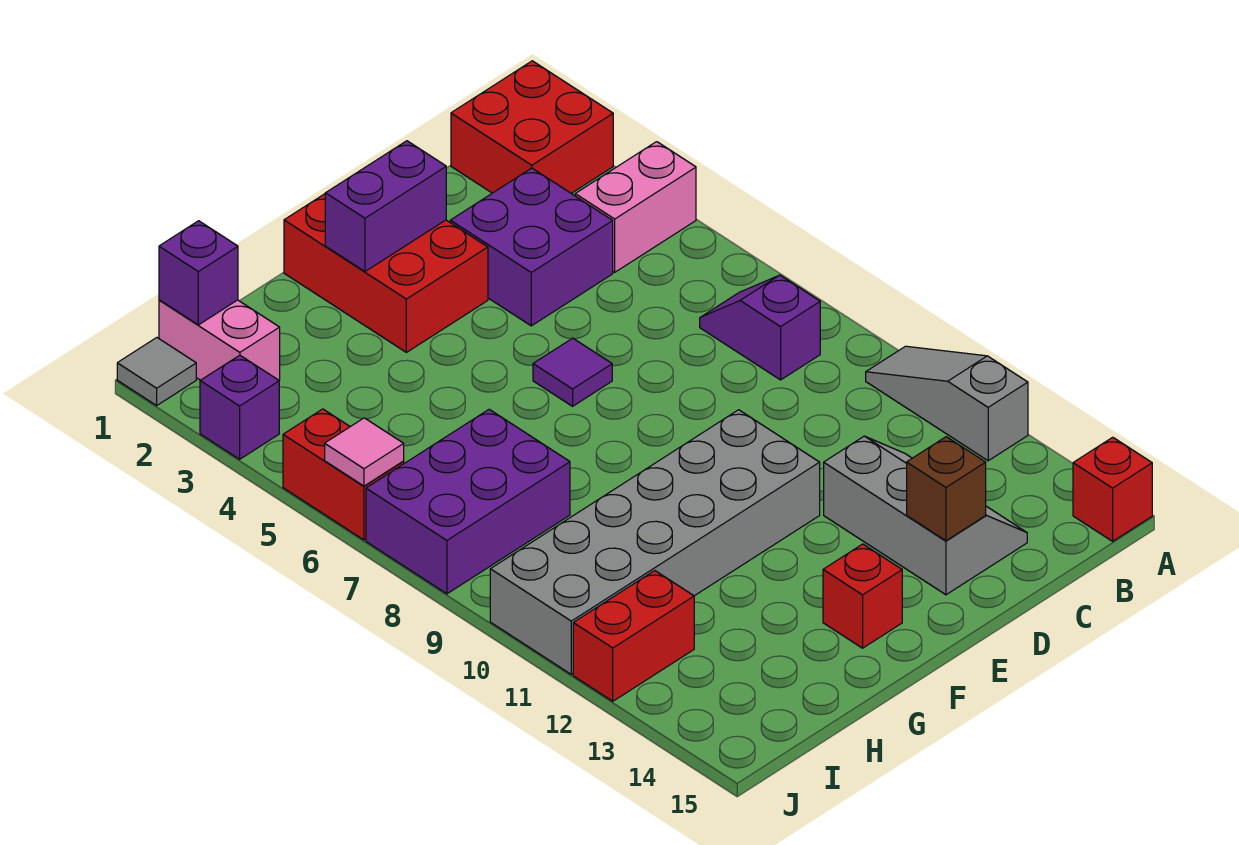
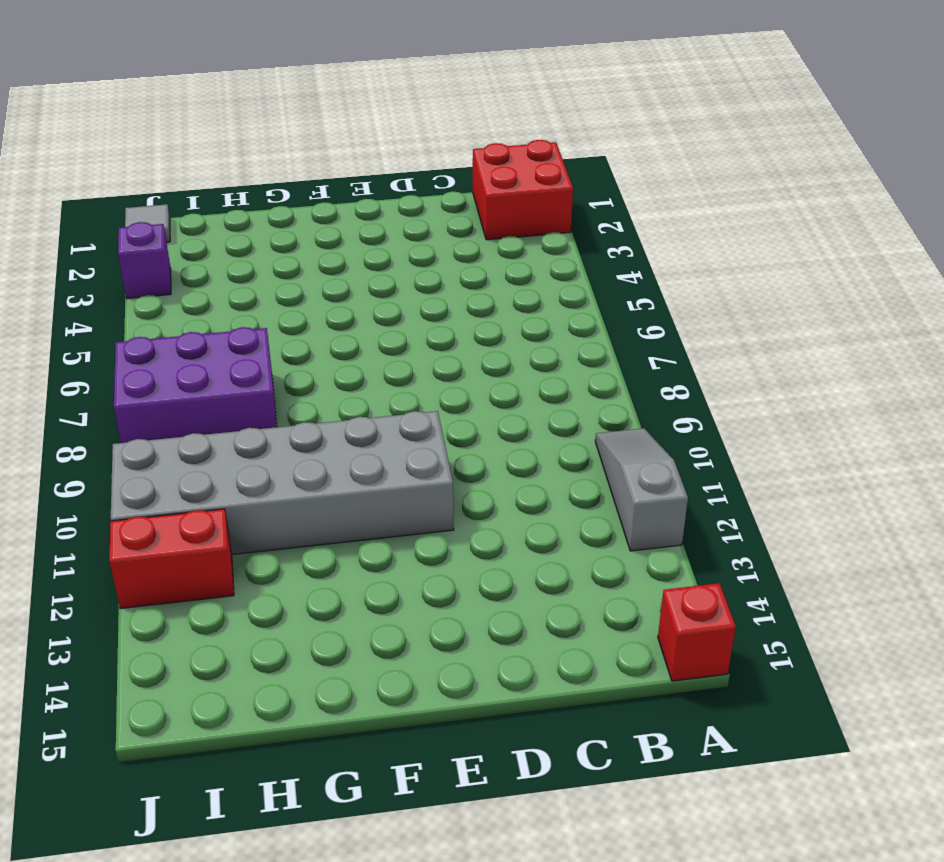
none -> pink 1x2 brick [575,142,696,272]
none -> purple 1x2 slope [700,275,820,380]
none -> purple 2x2 brick [450,168,613,326]

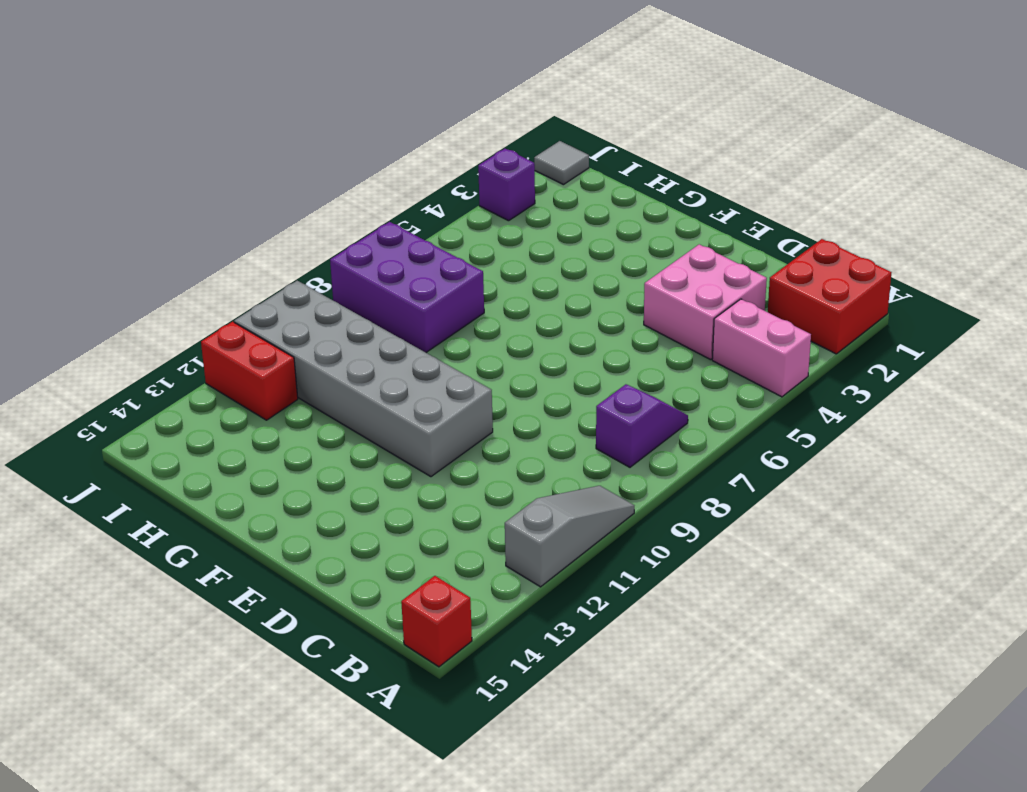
pink 2x2 brick [644,244,767,360] -> purple 2x2 brick [450,168,613,326]
none -> grey 2x3 slope [824,436,1027,595]
none -> red 2x3 brick [284,194,488,352]
none -> purple 1x1 tile [533,338,612,406]

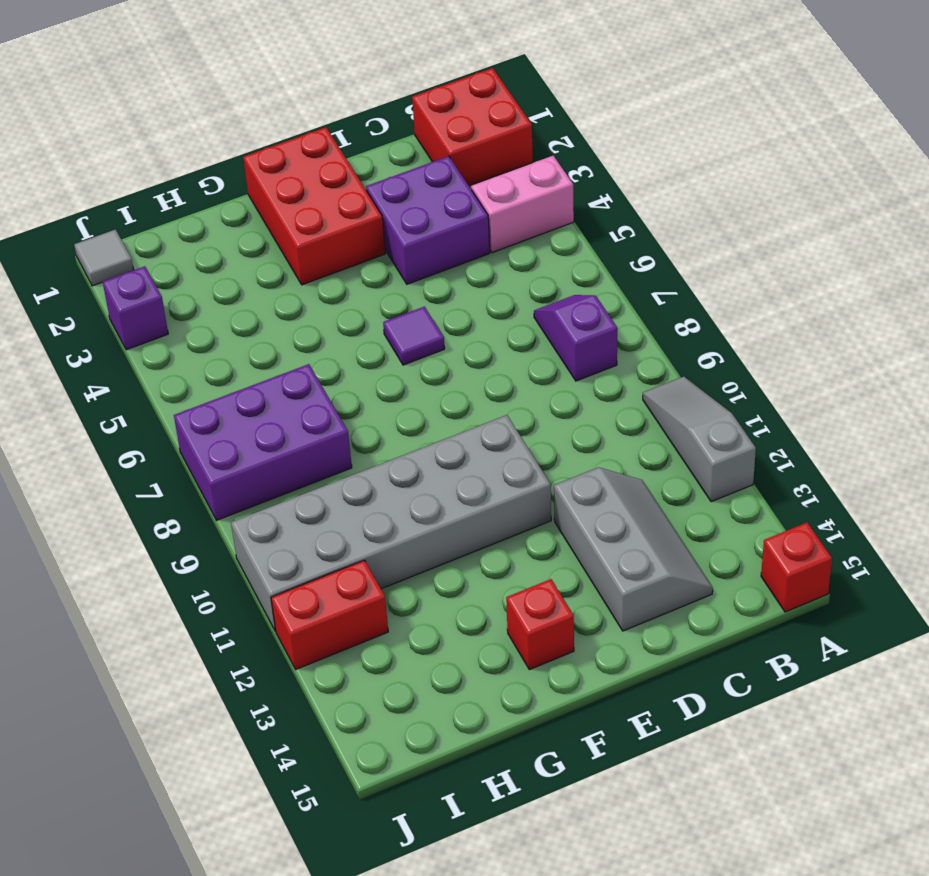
none -> pink 1x2 brick [159,300,280,381]
none -> red 1x2 brick [283,409,404,540]
none -> brown 1x1 brick [907,437,986,541]

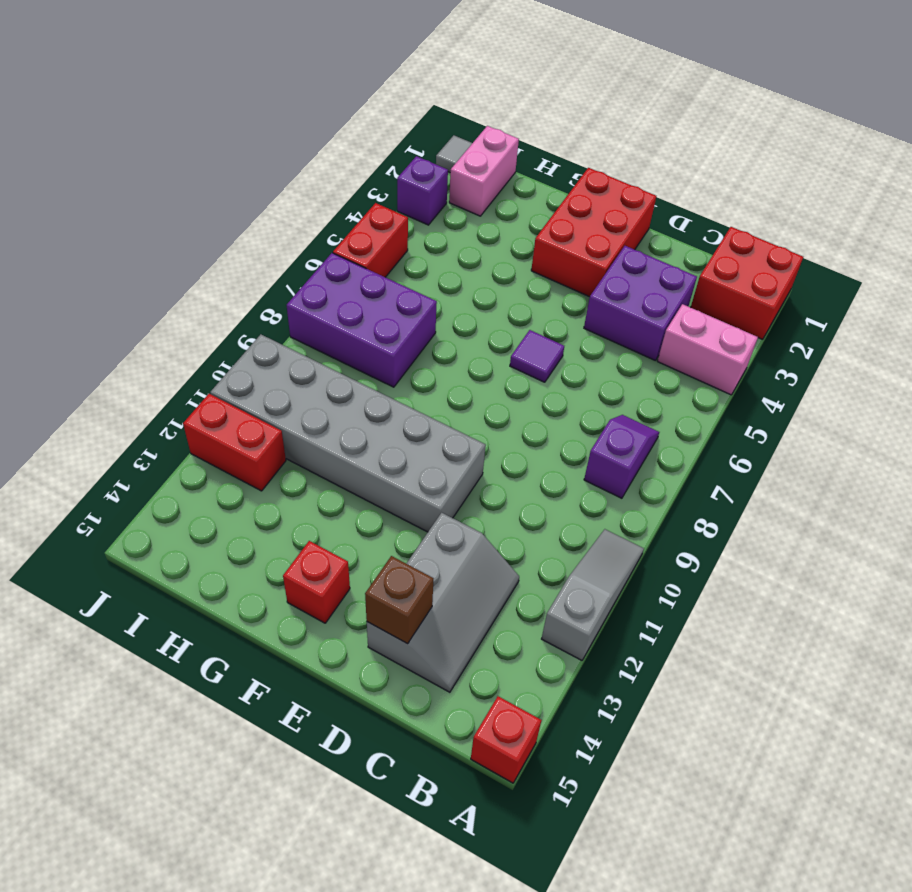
none -> purple 1x2 brick [325,141,446,272]
none -> purple 1x1 brick [159,221,238,325]
none -> pink 1x1 tile [325,418,404,486]

